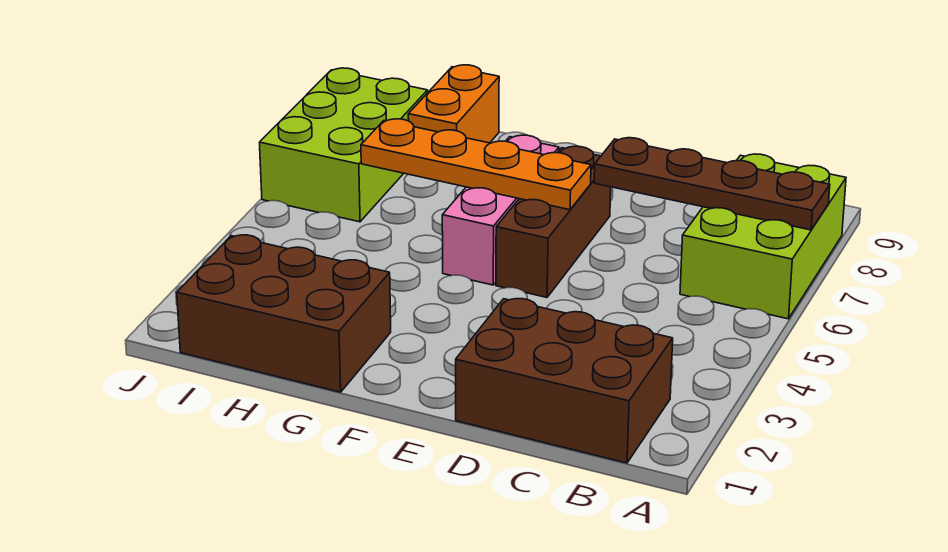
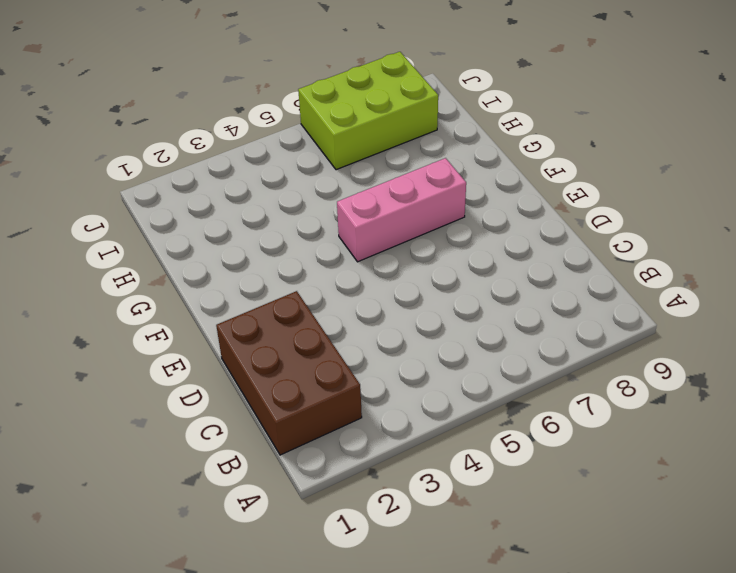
none -> lime 2x3 brick [680,154,846,319]
none -> brown 1x3 brick [496,146,611,297]

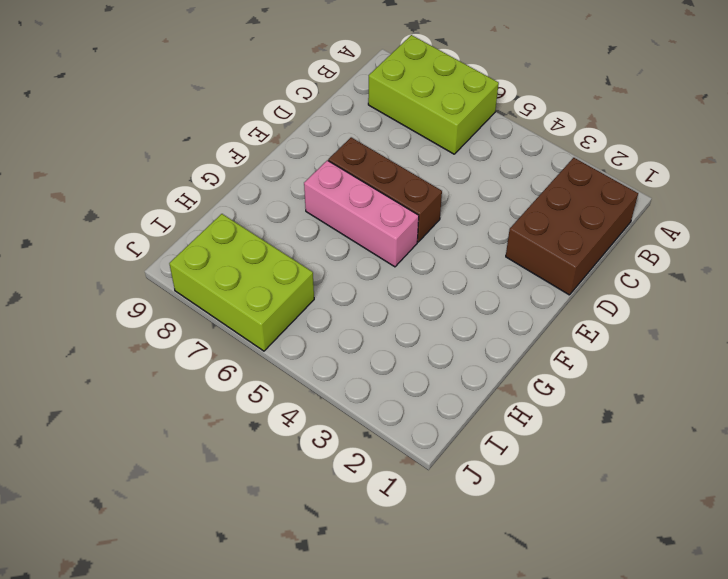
none -> brown 2x3 brick [177,235,391,392]
none -> orange 1x2 brick [408,65,499,143]

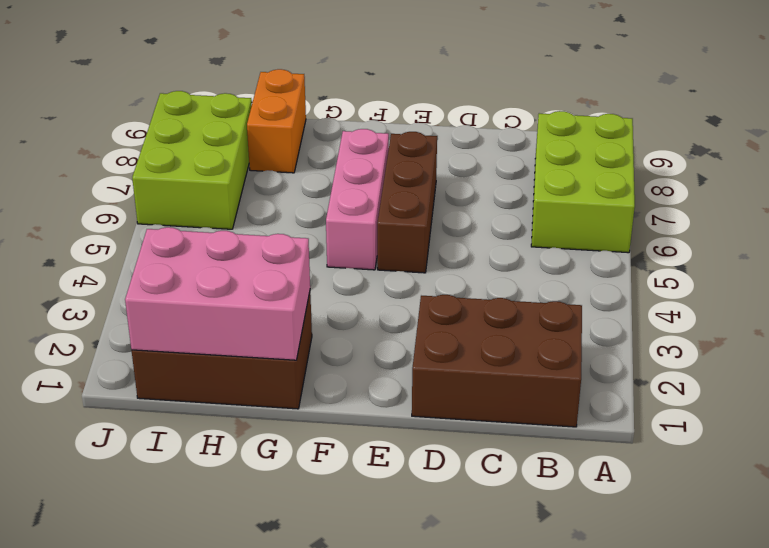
pink 2x3 brick [125,227,310,360] -> none
none -> brown 1x4 plate [594,138,830,230]
none -> orange 1x4 plate [361,119,591,210]

